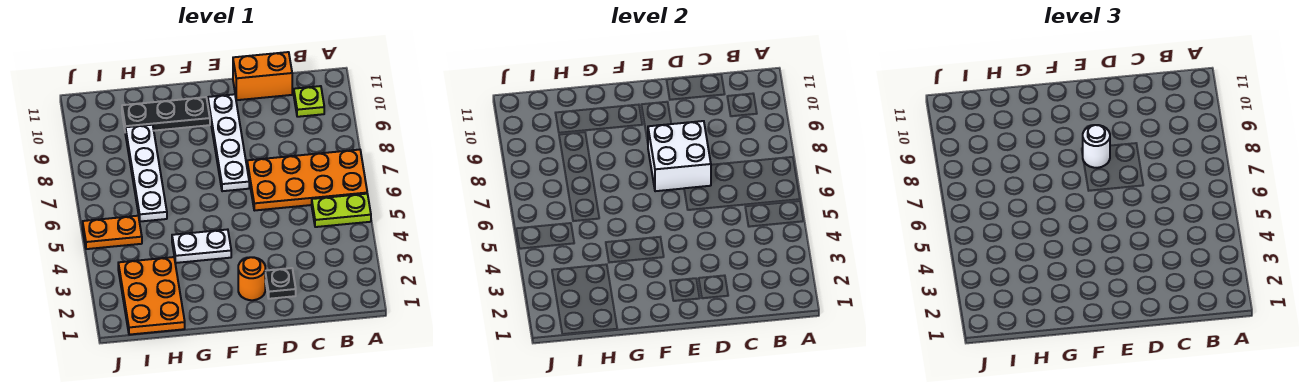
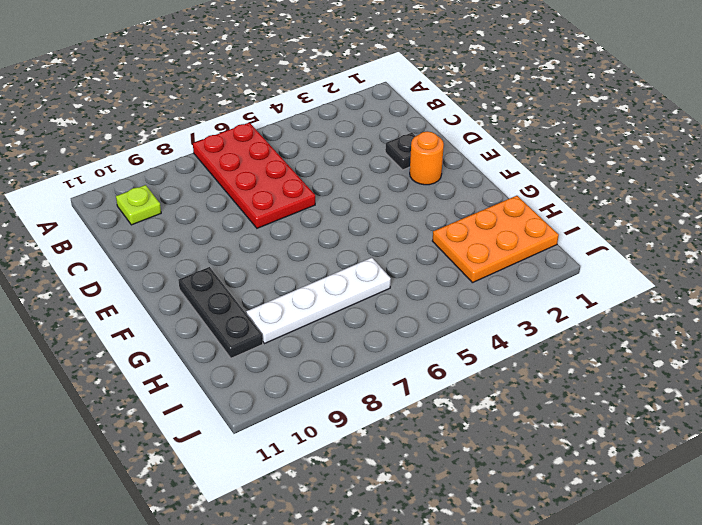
red 2x4 plate [193,122,315,228] -> orange 2x4 plate [247,150,367,211]
none -> lime 1x2 plate [312,194,371,227]
none -> orange 1x2 brick [233,52,292,100]
none -> white 1x4 plate [208,94,249,191]

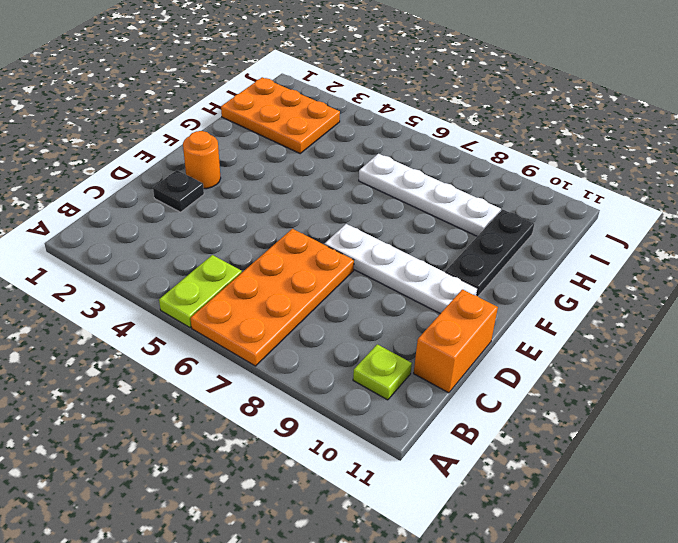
none -> white 1x2 plate [172,229,231,263]
none -> orange 1x2 plate [83,216,142,249]
none -> white 2x2 brick [648,121,711,191]

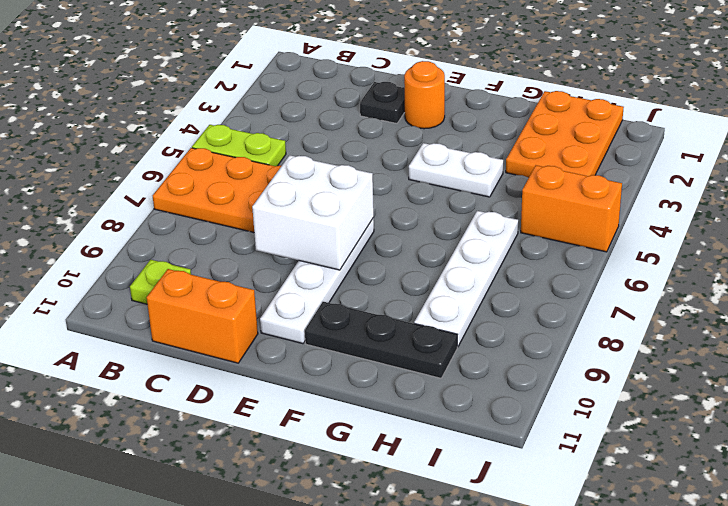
orange 1x2 brick [521,165,622,252] -> orange 1x2 plate [83,216,142,249]
none -> white 1x1 round brick [1083,125,1110,168]

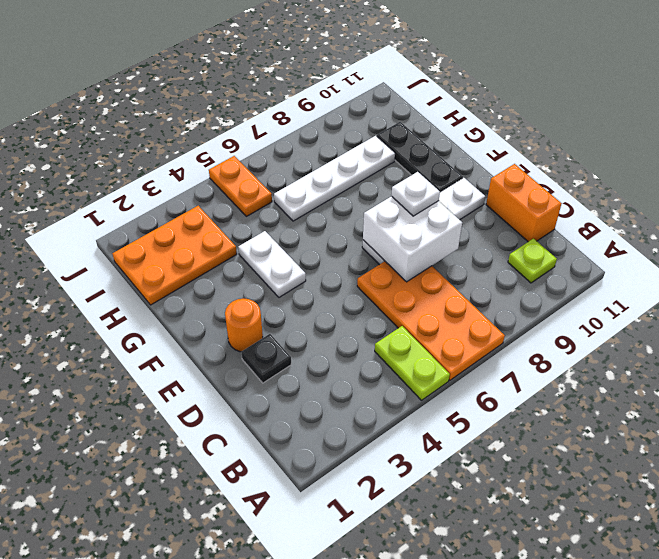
white 1x1 plate [391,172,440,216] -> white 1x1 round brick [1083,125,1110,168]

